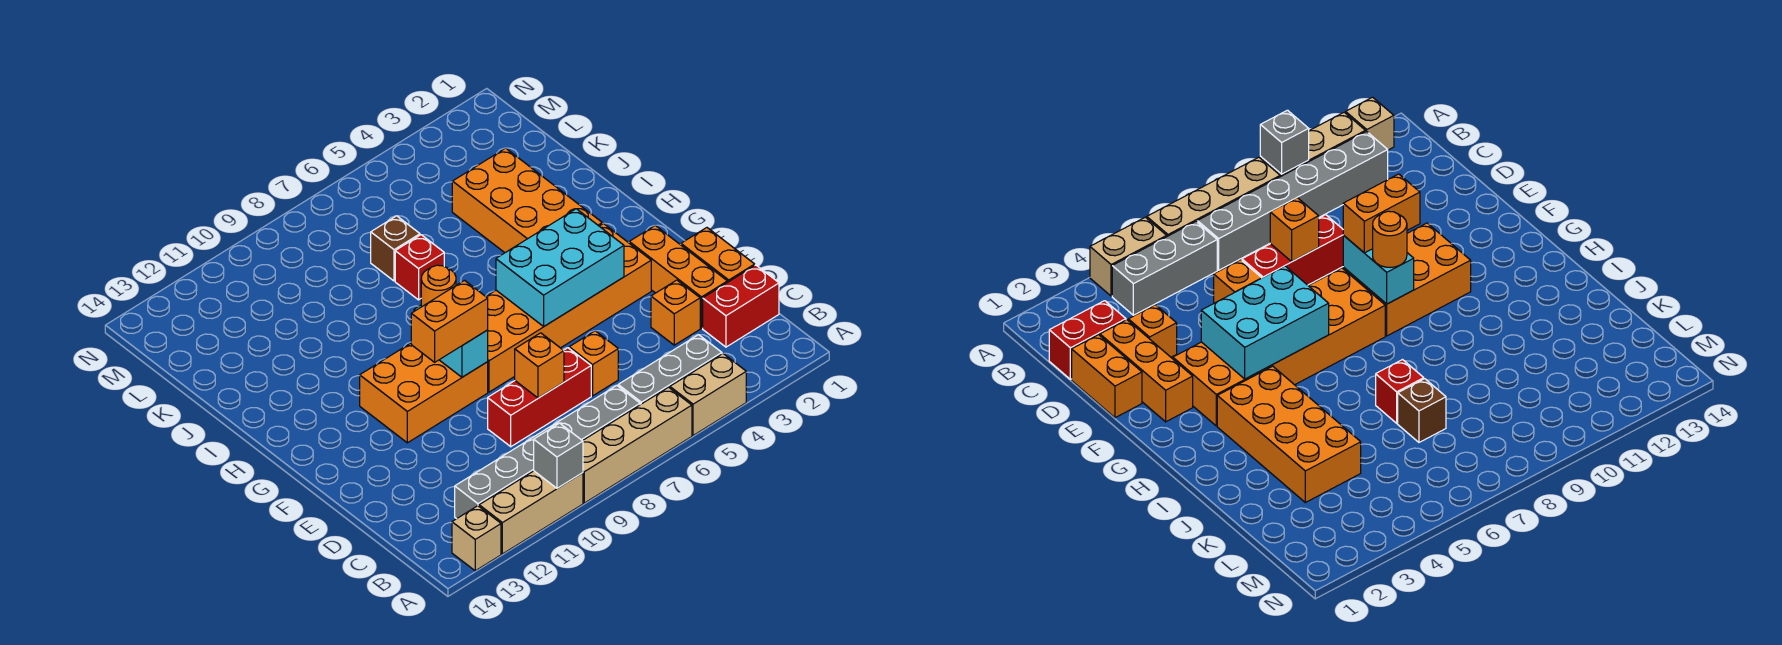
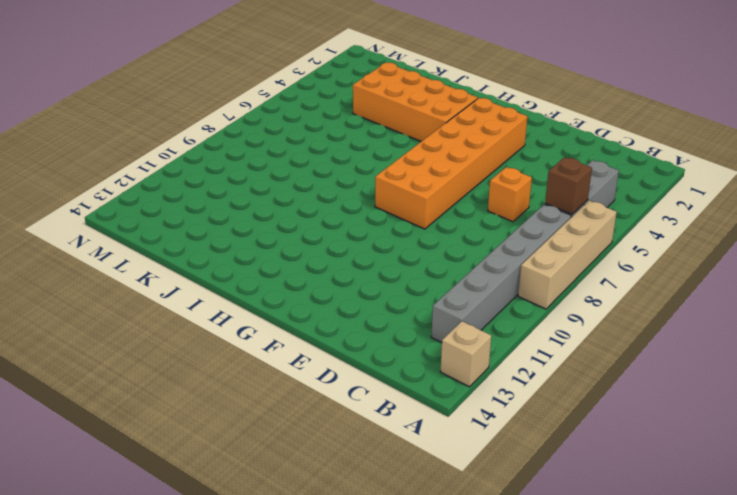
brown 1x1 brick [545,157,592,214] -> brown 1x1 brick moved to [371,216,420,281]
none -> tan 1x2 brick [670,354,746,436]
none -> tan 1x3 brick [479,471,583,554]
none -> red 1x2 brick [703,265,779,347]

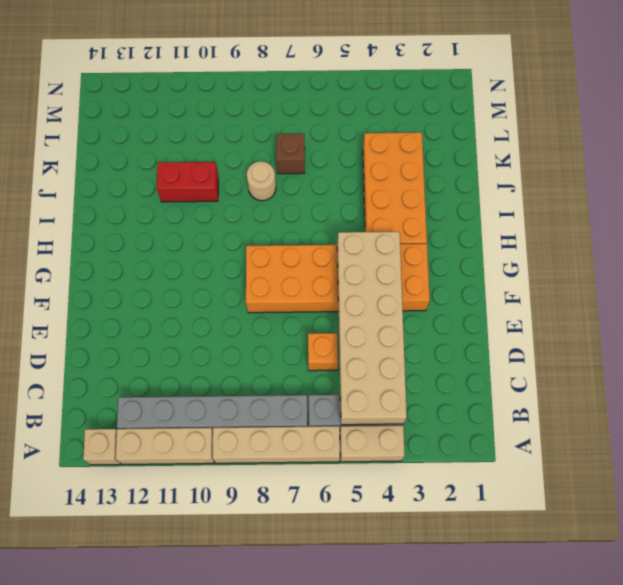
tan 2x6 brick [337,232,407,425] -> cyan 2x3 brick [496,209,624,326]
tan 1x1 round brick [247,161,276,201] -> none
red 1x2 brick [157,162,218,202] -> red 1x2 brick moved to [703,265,779,347]
none -> orange 1x2 brick [681,228,755,282]
none -> orange 1x3 brick [629,225,727,328]
none -> orange 1x1 brick [651,280,700,345]

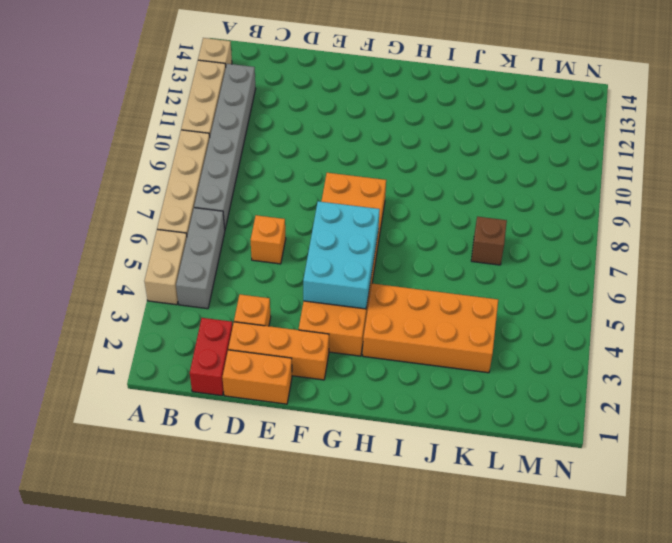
none -> red 1x3 brick [488,348,591,447]
none -> orange 2x3 brick [360,343,488,443]
none -> red 1x1 brick [395,235,444,300]

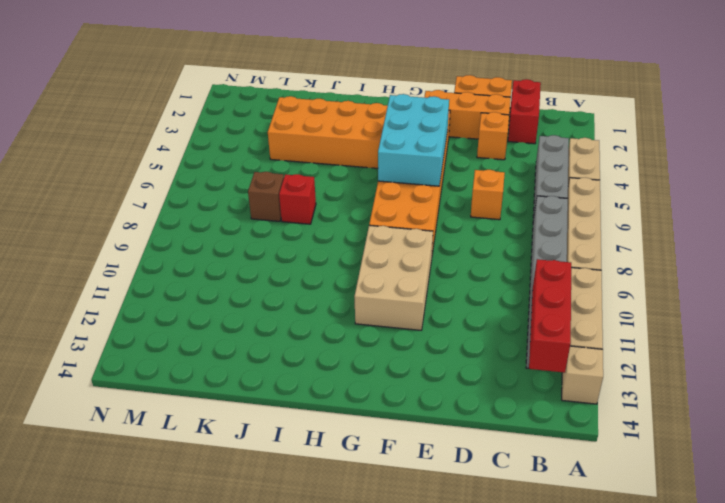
red 1x3 brick [529,259,571,373] -> red 1x3 brick moved to [488,348,591,447]
tan 2x3 brick [354,225,433,330] -> orange 2x3 brick [360,343,488,443]
none -> grey 1x1 brick [534,423,583,488]
none -> orange 1x1 brick [515,333,564,398]
none -> cyan 1x2 brick [414,305,488,377]

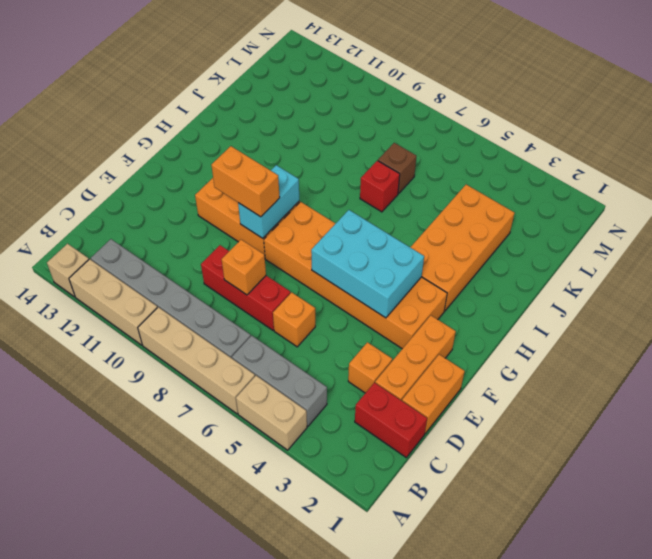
none -> grey 1x1 brick [534,423,583,488]
none -> orange 1x1 round brick [421,265,456,307]

